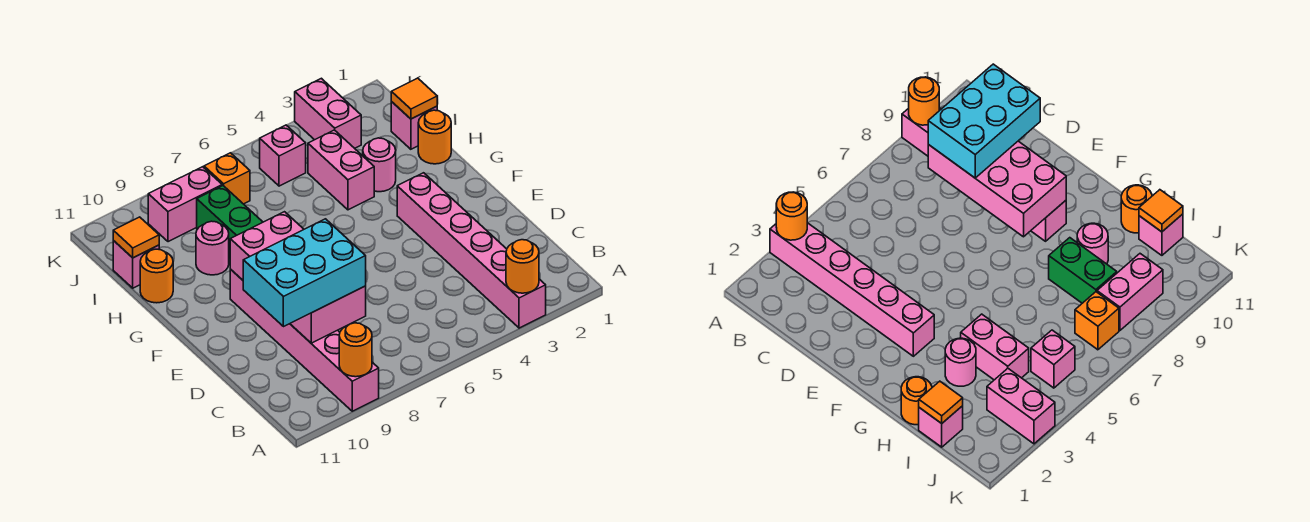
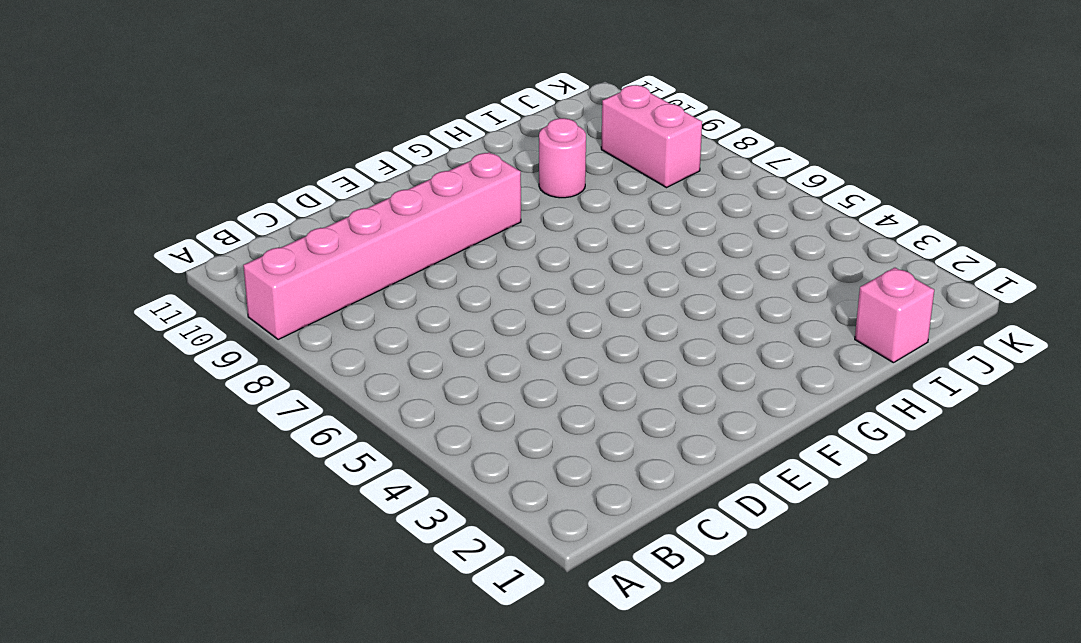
none -> pink 1x6 brick [397,173,546,328]
none -> orange 1x1 round brick [418,110,451,164]
none -> pink 1x1 round brick [363,138,396,192]

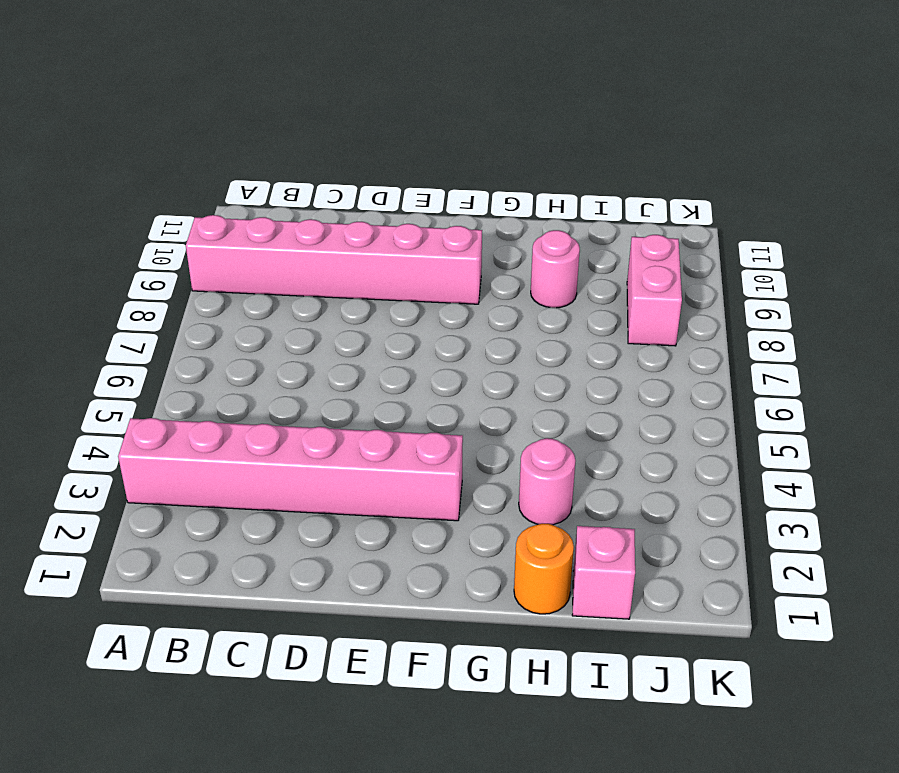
none -> pink 1x2 brick [308,130,374,210]
none -> green 1x2 brick [197,186,263,259]
none -> orange 1x1 round brick [140,249,173,303]

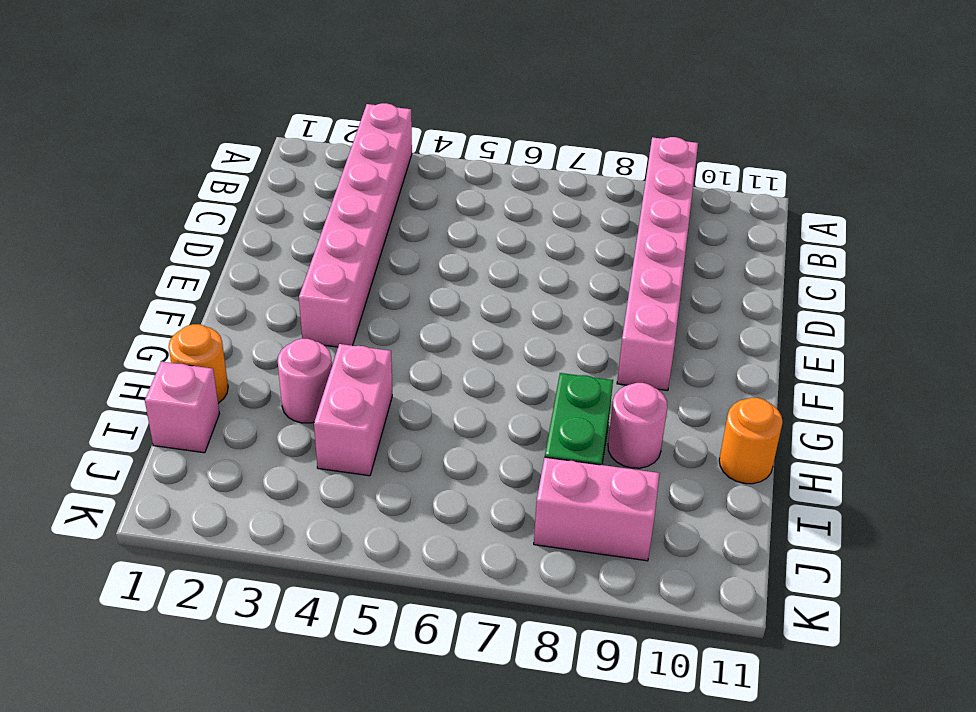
none -> pink 1x1 brick [113,241,159,288]
none -> pink 1x2 brick [295,78,361,148]
none -> pink 1x1 brick [260,125,306,186]

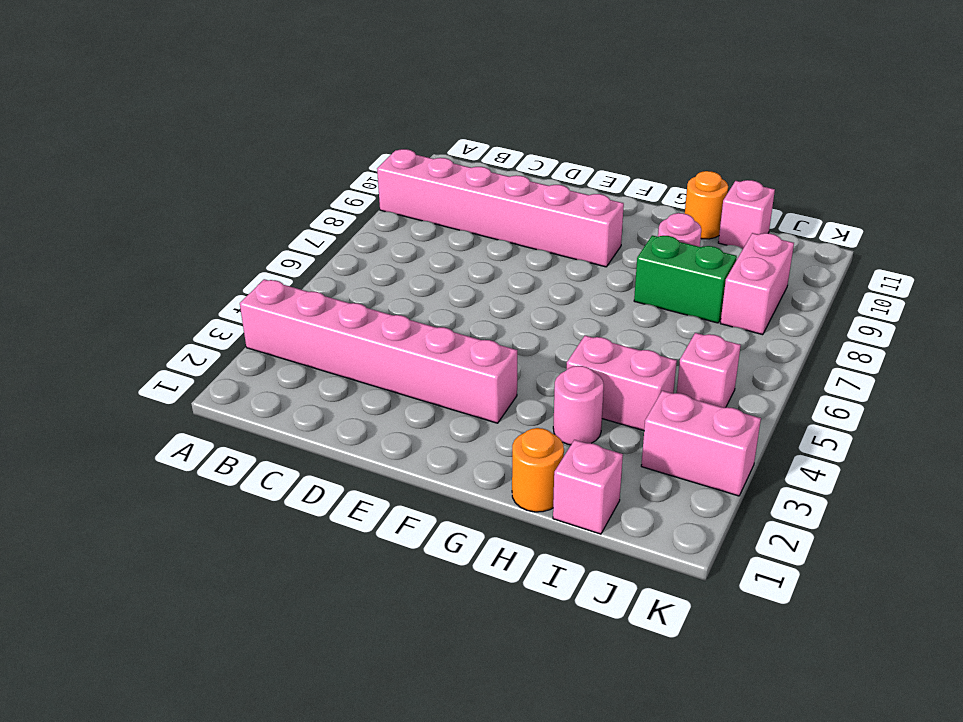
none -> orange 1x1 brick [204,153,250,204]
none -> orange 1x1 round brick [506,240,539,293]
none -> orange 1x1 round brick [339,323,372,377]

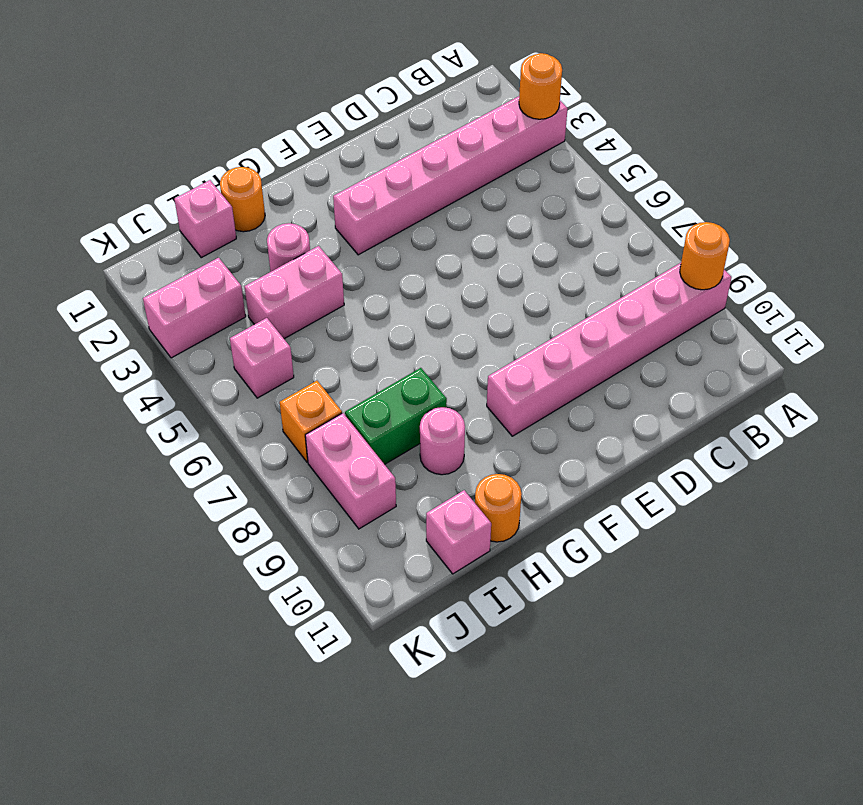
none -> pink 2x4 brick [230,212,366,343]
none -> orange 1x1 tile [391,78,437,119]
none -> orange 1x1 tile [113,217,159,258]

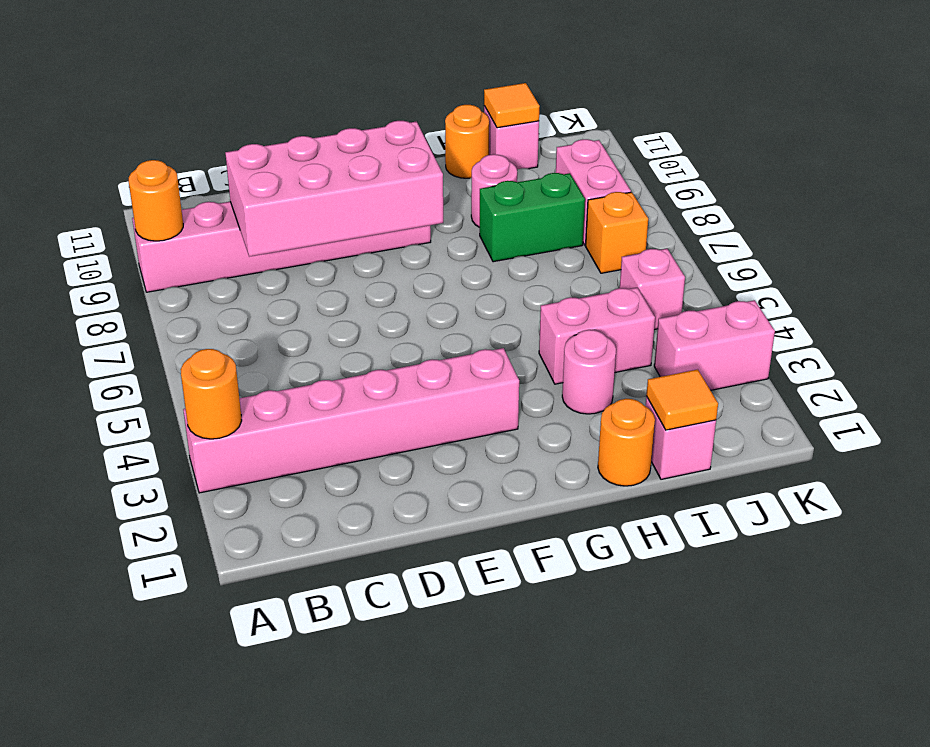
none -> cyan 2x3 brick [243,219,366,327]

